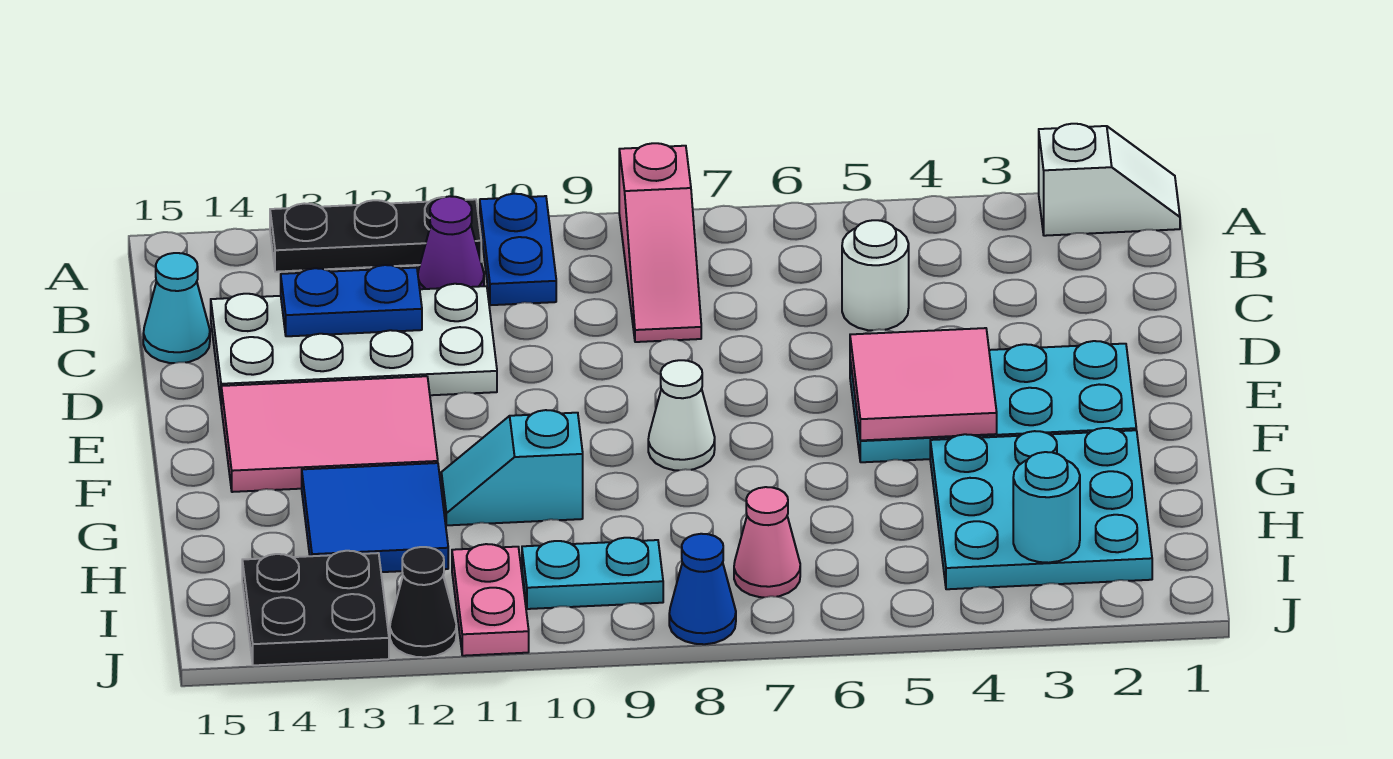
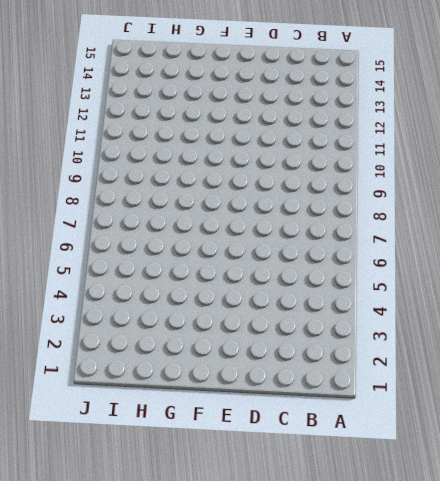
none -> white 1x2 slope [1039,124,1180,236]
none -> pink 1x3 slope [619,143,701,342]
none -> blue 1x2 plate [480,194,556,305]

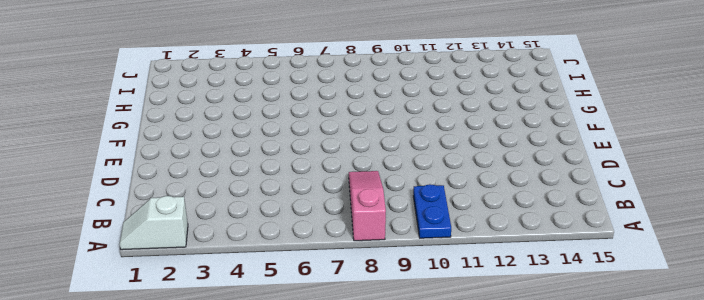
none -> black 1x3 plate [270,197,481,272]
none -> purple 1x1 cone [418,196,484,289]
none -> white 1x1 round brick [842,220,909,330]

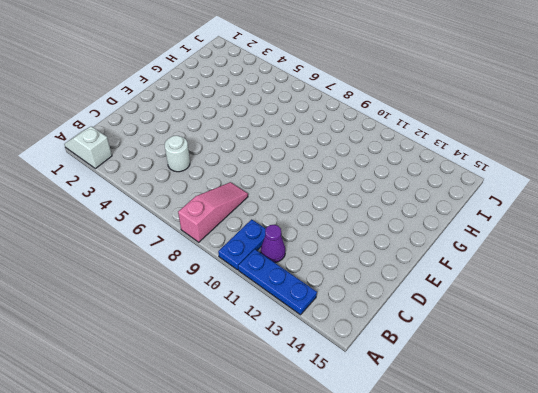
blue 1x3 plate [238,249,317,315] -> black 1x3 plate [270,197,481,272]
none -> white 2x4 plate [211,284,497,400]
none -> cyan 1x1 cone [143,253,210,363]
none -> cyan 2x4 plate [850,341,1136,462]

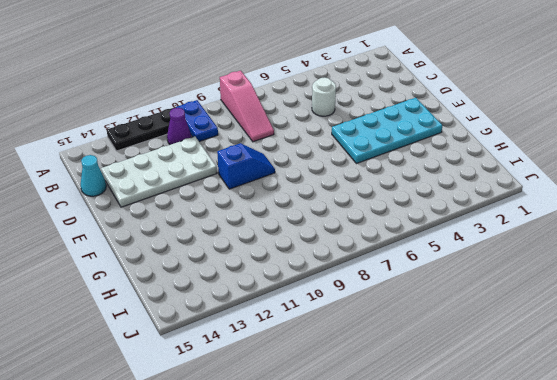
blue 1x2 slope [217,143,275,189] -> none
none -> white 1x2 slope [1039,124,1180,236]
none -> pink 2x3 tile [221,376,438,492]
none -> white 1x1 cone [648,360,715,470]

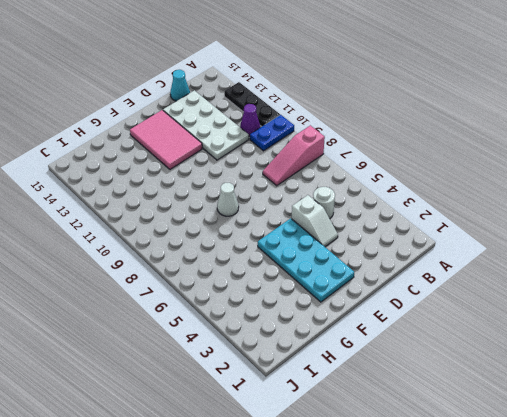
white 1x2 slope [292,195,338,247] -> white 1x2 slope moved to [1039,124,1180,236]
none -> cyan 3x3 plate [930,428,1152,589]
none -> cyan 1x2 slope [441,410,583,525]
none -> blue 2x2 tile [302,463,448,572]

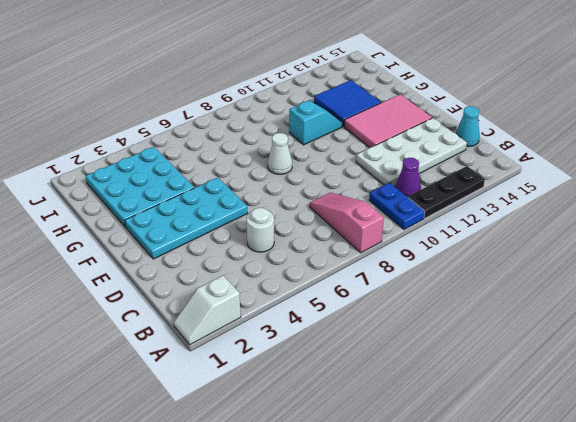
none -> pink 1x1 cone [734,487,800,597]
none -> cyan 1x2 plate [522,538,663,609]
none -> pink 1x2 plate [452,544,529,656]

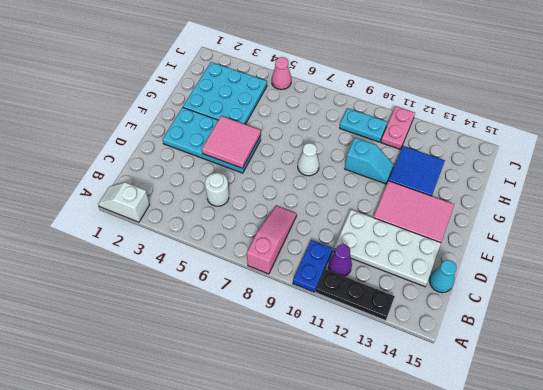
pink 1x1 cone [272,57,291,90] -> pink 1x1 cone moved to [734,487,800,597]
none -> black 2x2 plate [242,551,389,665]
none -> blue 1x1 cone [669,534,736,644]
none -> black 1x1 cone [390,547,456,657]

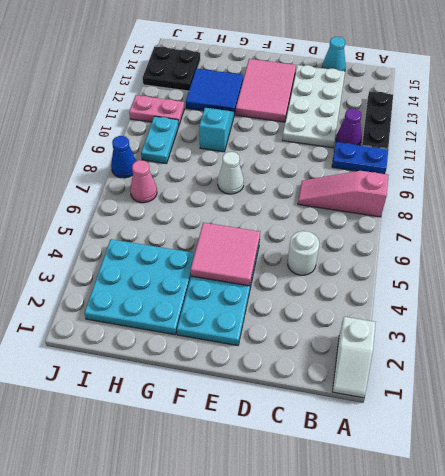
none -> black 1x1 cone [390,547,456,657]
none -> blue 1x2 plate [281,265,422,336]
none -> cyan 1x1 round brick [1013,452,1080,563]

